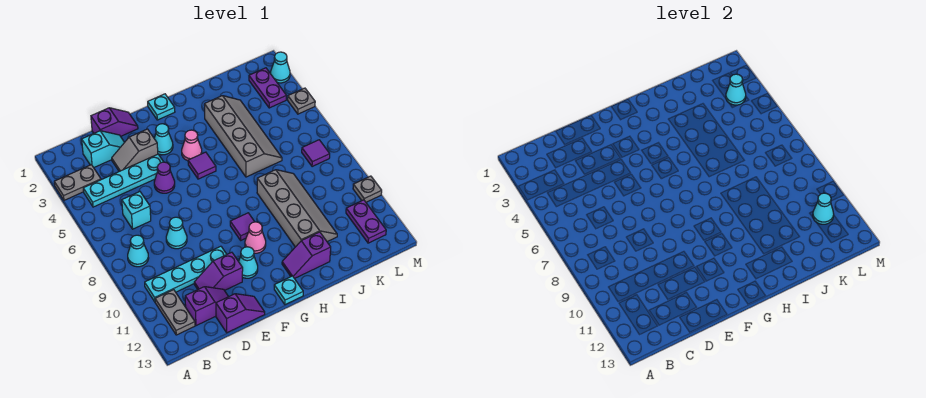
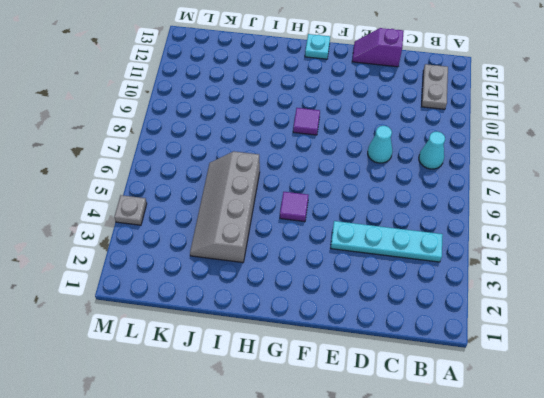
none -> grey 1x2 plate [54,165,101,200]
none -> cyan 1x4 plate [145,246,227,302]
none -> cyan 1x2 slope [82,131,125,168]
none -> cyan 1x1 brick [122,192,151,229]

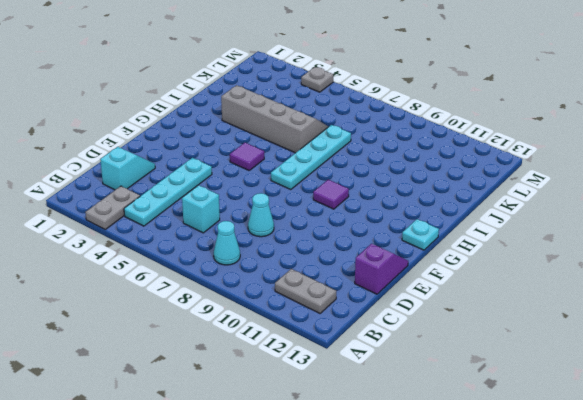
cyan 1x4 plate [271,125,351,190] -> cyan 1x4 plate moved to [145,246,227,302]
none -> purple 1x2 slope [185,287,228,326]
none -> purple 1x2 slope [91,108,138,136]
none -> grey 1x2 slope [112,129,158,171]
none -> purple 1x2 slope [194,252,243,290]

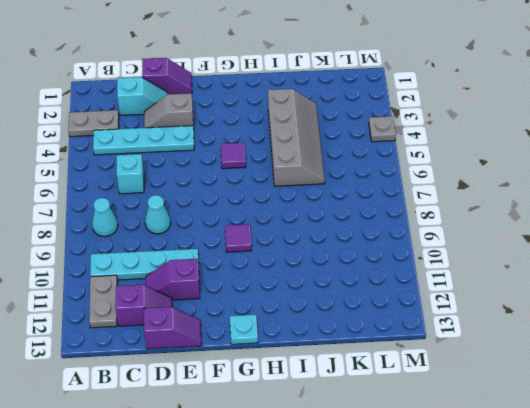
none -> purple 1x1 cone [154,162,175,193]
none -> cyan 1x1 cone [154,124,173,155]
none -> cyan 1x1 cone [239,247,258,278]
none -> cyan 1x1 plate [148,94,175,120]

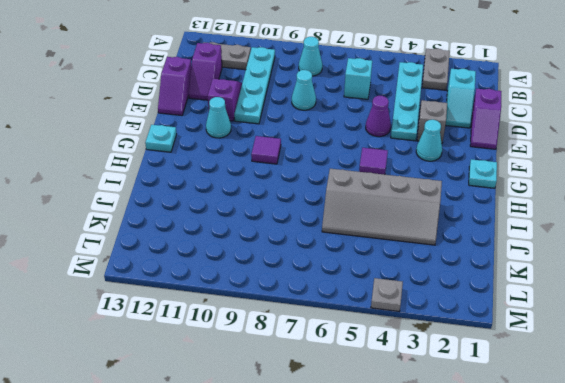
none -> pink 1x1 cone [182,130,202,161]
none -> pink 1x1 cone [245,222,266,253]
none -> purple 1x2 slope [282,232,331,279]
none -> grey 2x4 slope [257,170,337,247]

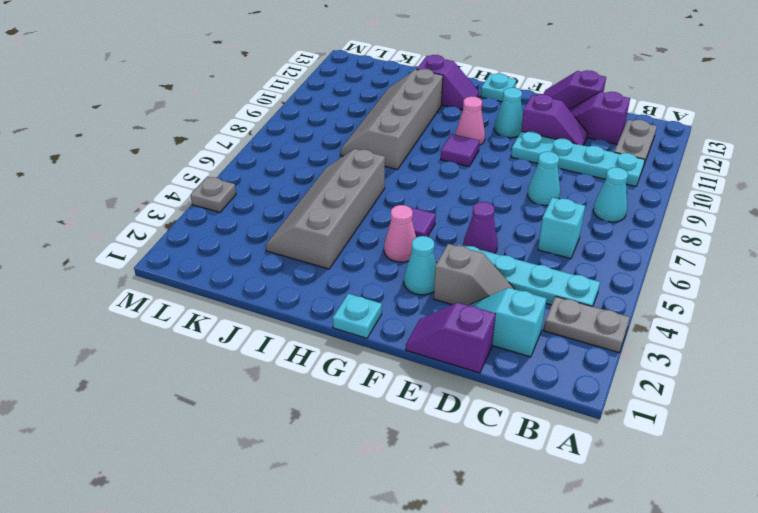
none -> purple 1x2 plate [249,68,286,108]
none -> purple 1x1 tile [302,140,330,167]
none -> purple 1x2 plate [346,200,386,243]
none -> cyan 1x1 cone [270,52,290,83]

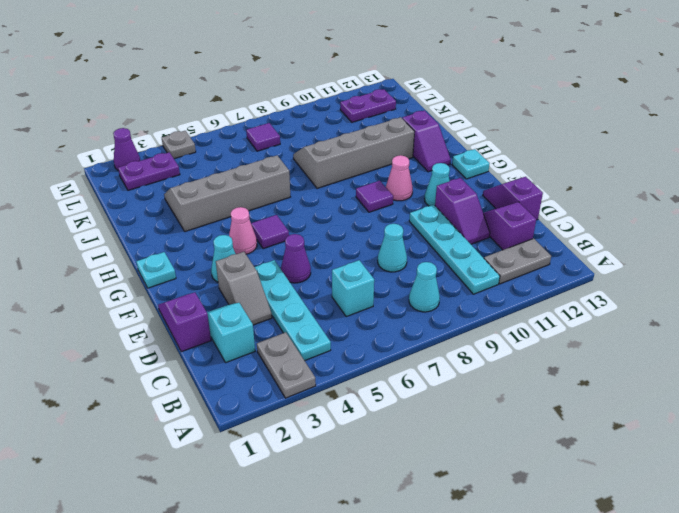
purple 1x1 cone [113,128,140,170] -> cyan 1x1 cone [270,52,290,83]
none -> grey 1x1 plate [353,176,382,202]
none -> cyan 1x1 cone [726,74,746,105]
none -> cyan 1x1 cone [813,193,834,224]

